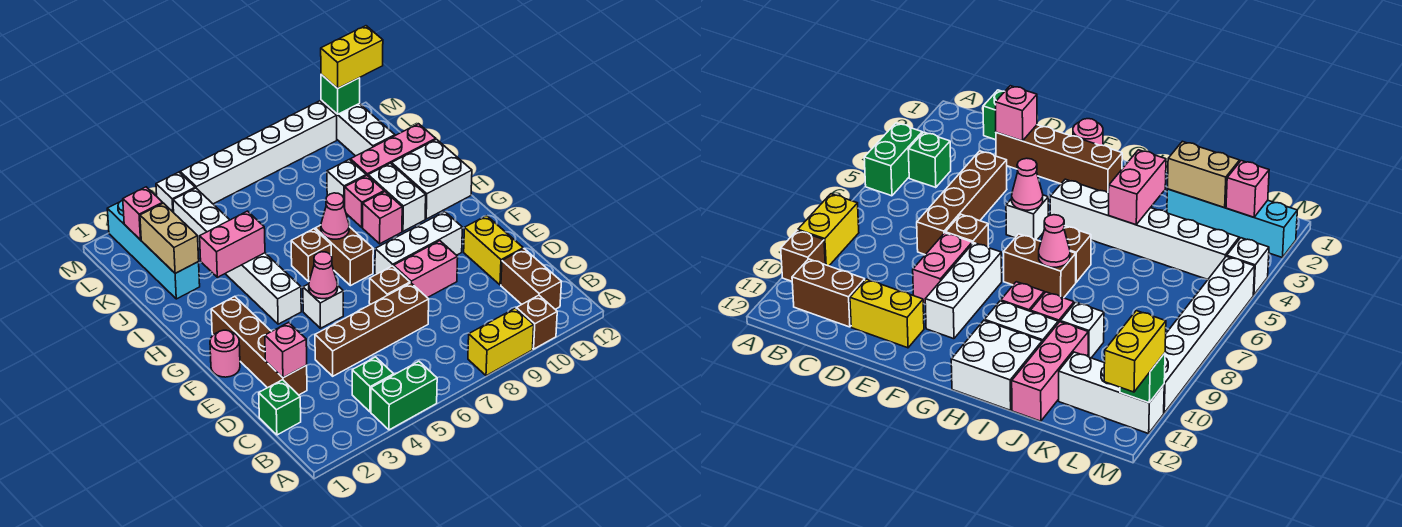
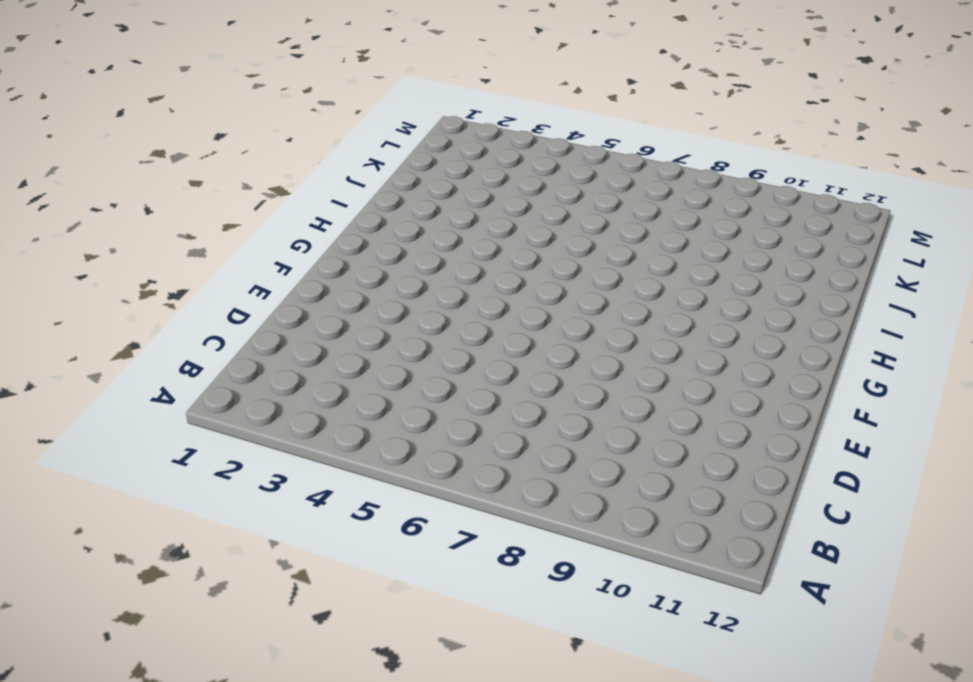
none -> green 1x2 brick [371,361,437,430]
none -> yellow 1x2 brick [468,308,534,376]
none -> brown 1x1 brick [516,295,557,349]
none -> green 1x1 brick [352,357,394,412]

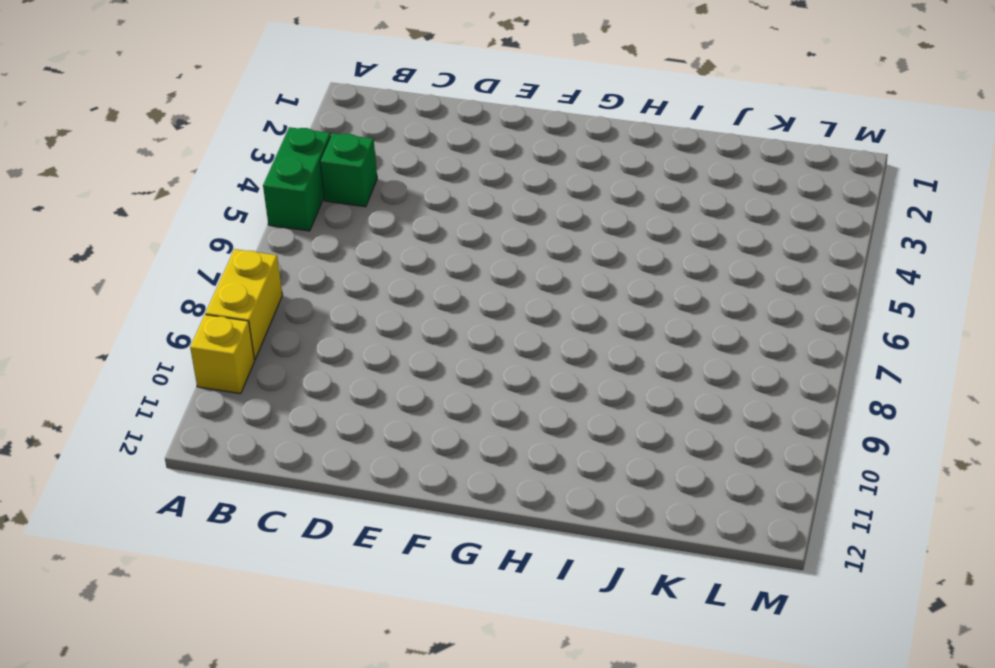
yellow 1x1 brick [190,315,255,394] -> brown 1x1 brick [516,295,557,349]
none -> brown 1x2 brick [501,249,561,309]
none -> green 1x1 brick [259,380,301,435]
none -> brown 1x4 brick [211,296,307,395]
none -> brown 1x4 brick [315,283,429,376]

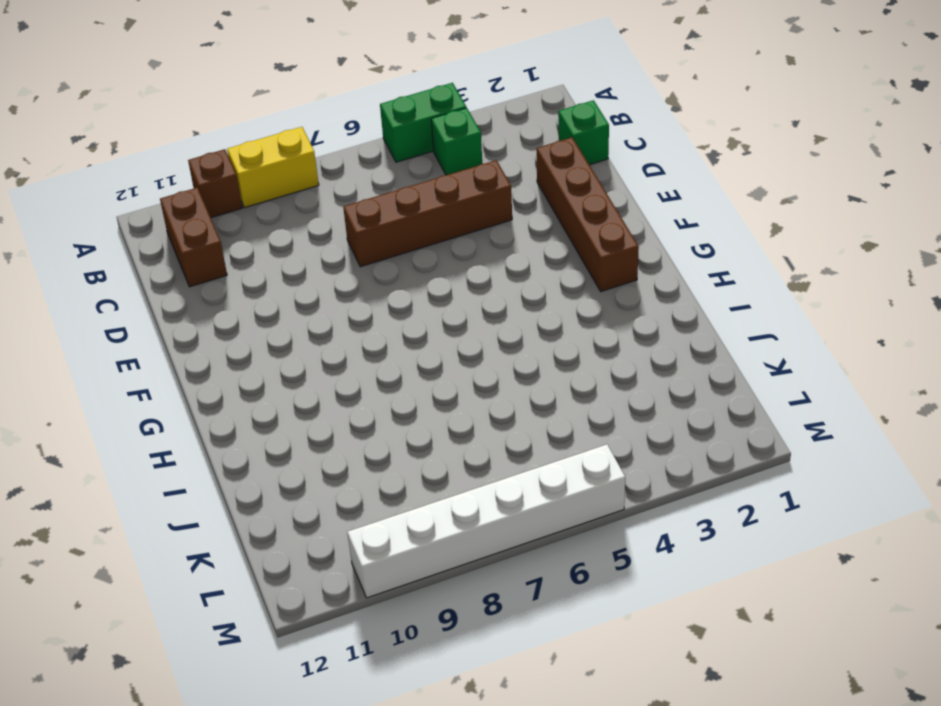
none -> yellow 1x2 brick [464,216,523,285]
none -> brown 1x1 brick [369,266,410,304]
none -> pink 1x2 brick [394,241,458,298]
none -> pink 1x1 round brick [210,330,240,377]

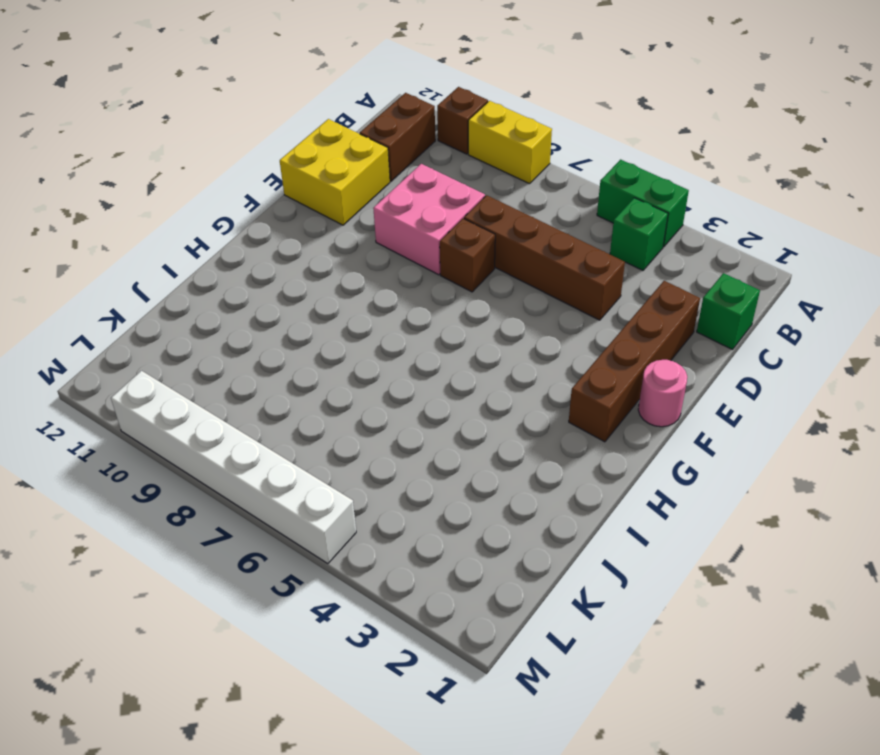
pink 2x2 brick [373,164,485,275] -> pink 1x2 brick [394,241,458,298]
yellow 2x2 brick [280,119,390,225] -> yellow 1x2 brick [464,216,523,285]
none -> white 1x1 brick [303,284,343,328]
none -> white 1x3 brick [375,212,462,274]
none -> white 1x6 brick [173,188,301,324]
none -> brown 1x2 brick [315,225,373,286]

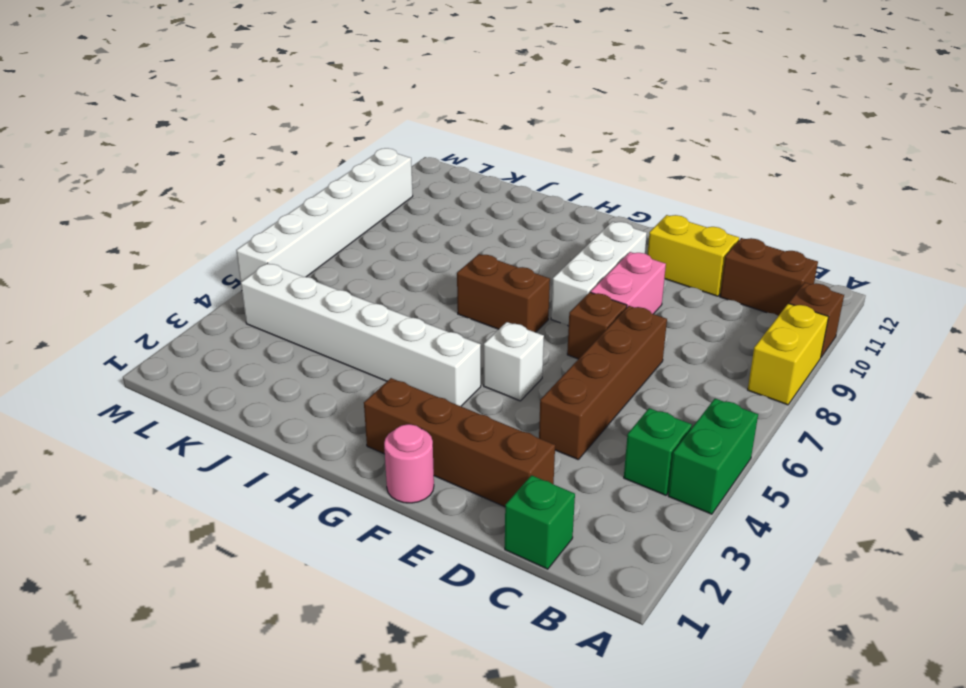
none -> brown 1x1 brick [291,229,331,281]
none -> pink 1x1 brick [363,191,402,244]
none -> white 1x2 brick [368,163,426,231]
none -> white 2x2 brick [392,139,472,219]

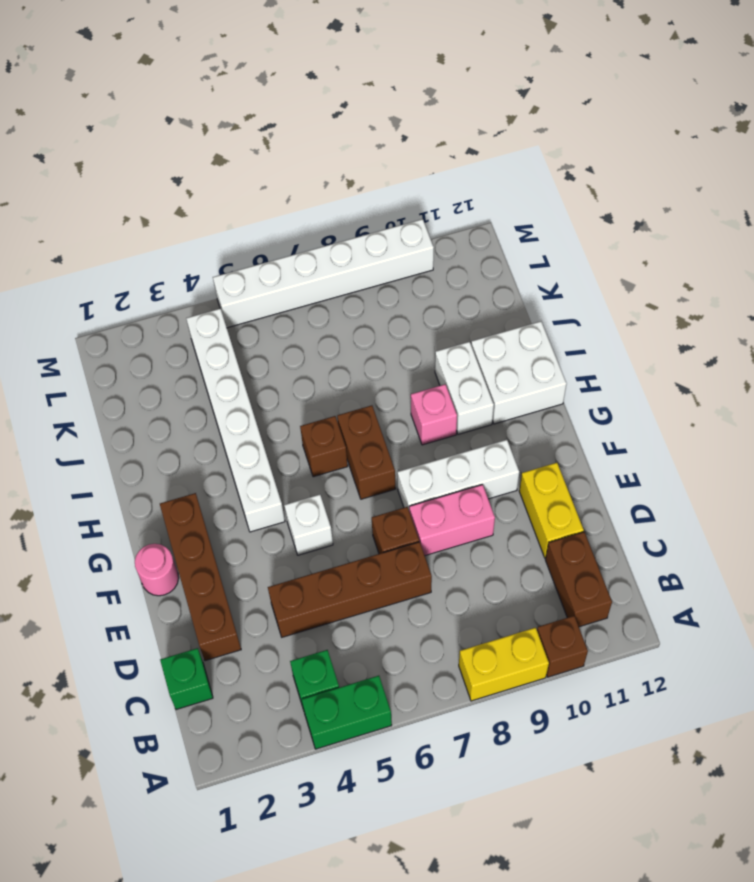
none -> pink 1x1 brick [345,175,384,227]
none -> cyan 1x4 brick [107,200,200,299]
none -> white 1x1 brick [327,159,366,208]
none -> pink 1x3 brick [350,124,436,176]

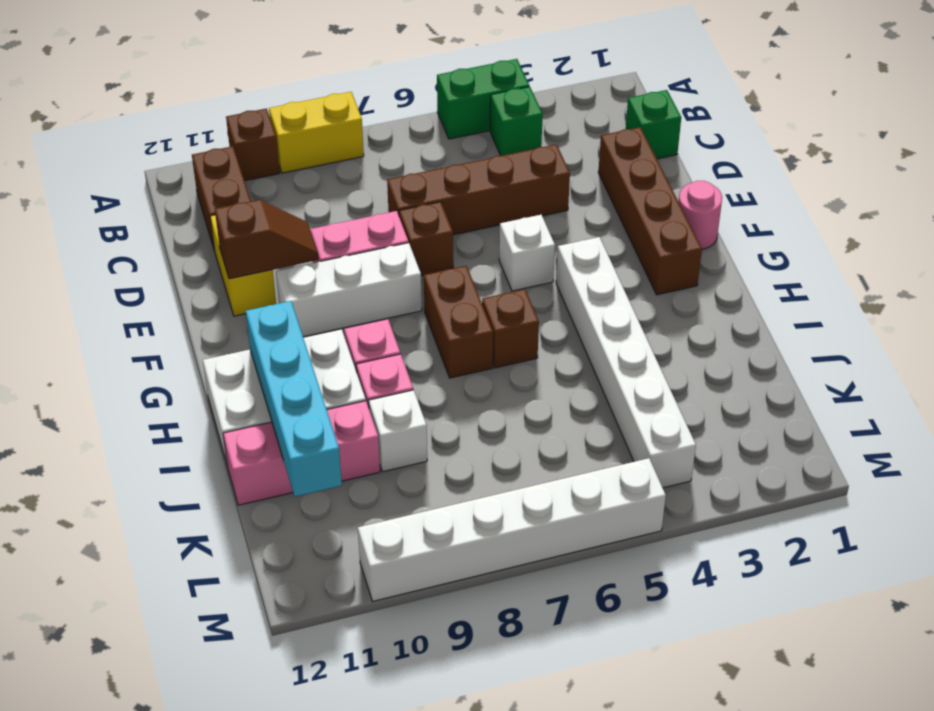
brown 1x2 slope [215,200,318,279] -> none
cyan 1x4 brick [246,301,342,497] -> cyan 1x4 brick moved to [107,200,200,299]
none -> white 1x3 brick [321,100,395,156]
none -> white 1x1 brick [156,172,195,213]
none -> pink 1x1 brick [265,322,307,378]
none -> pink 1x1 cone [309,252,338,299]

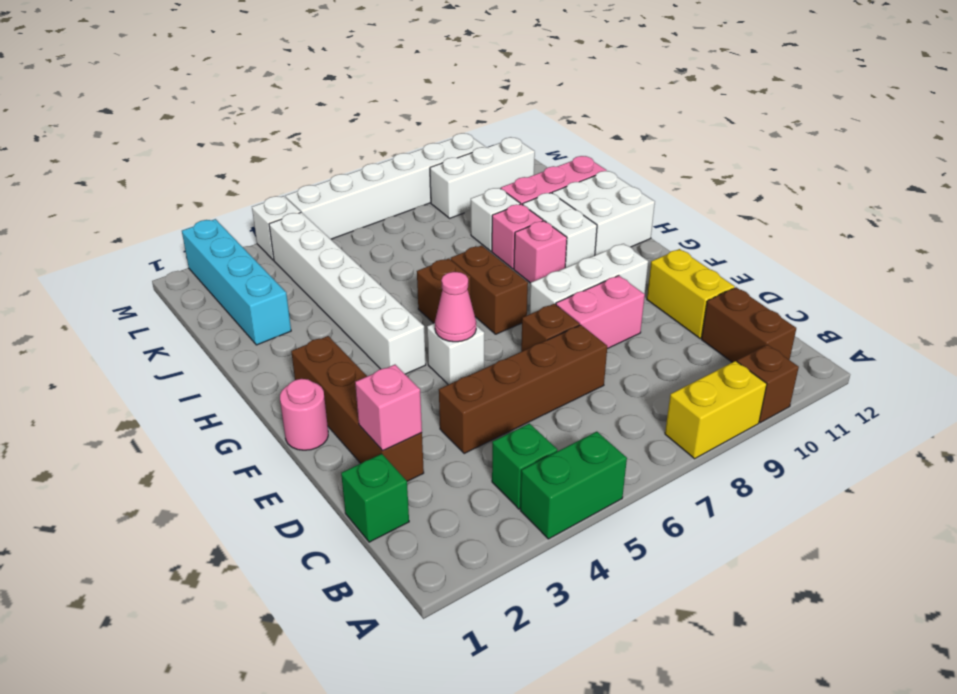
white 1x3 brick [430,137,535,218] -> white 1x3 brick turned to [321,100,395,156]
none -> pink 1x1 cone [321,193,349,239]
none -> pink 1x2 brick [200,211,265,277]
none -> tan 1x2 brick [140,203,199,273]
none -> pink 1x1 brick [123,187,163,240]

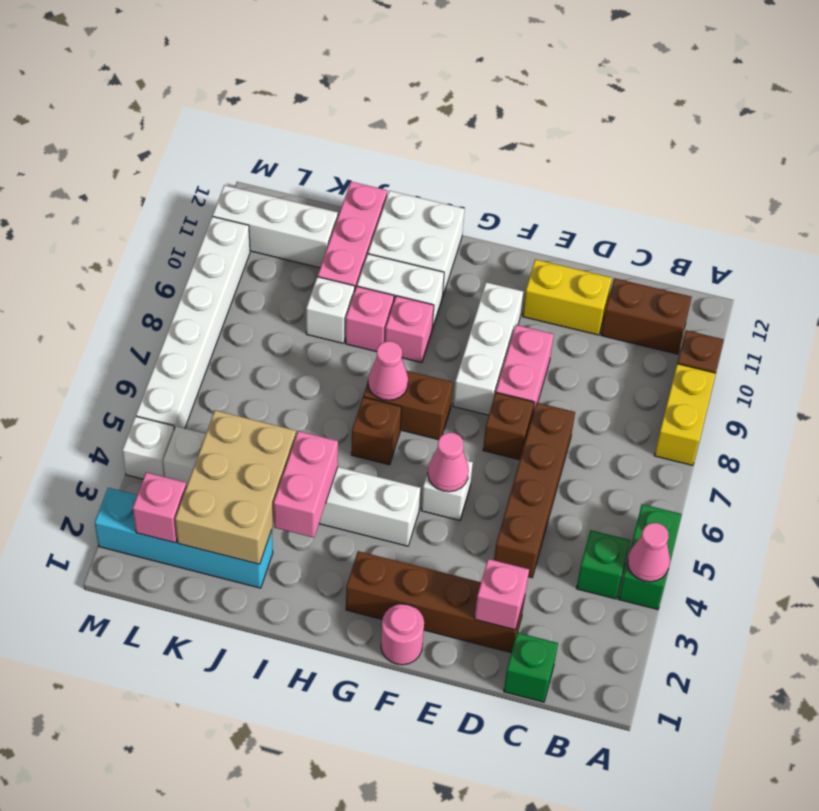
pink 1x1 cone [628,523,670,582] -> none
tan 2x3 brick [175,410,296,564] -> tan 1x2 brick [140,203,199,273]
none -> green 1x1 brick [321,74,360,114]
none -> yellow 1x2 brick [321,26,383,89]

